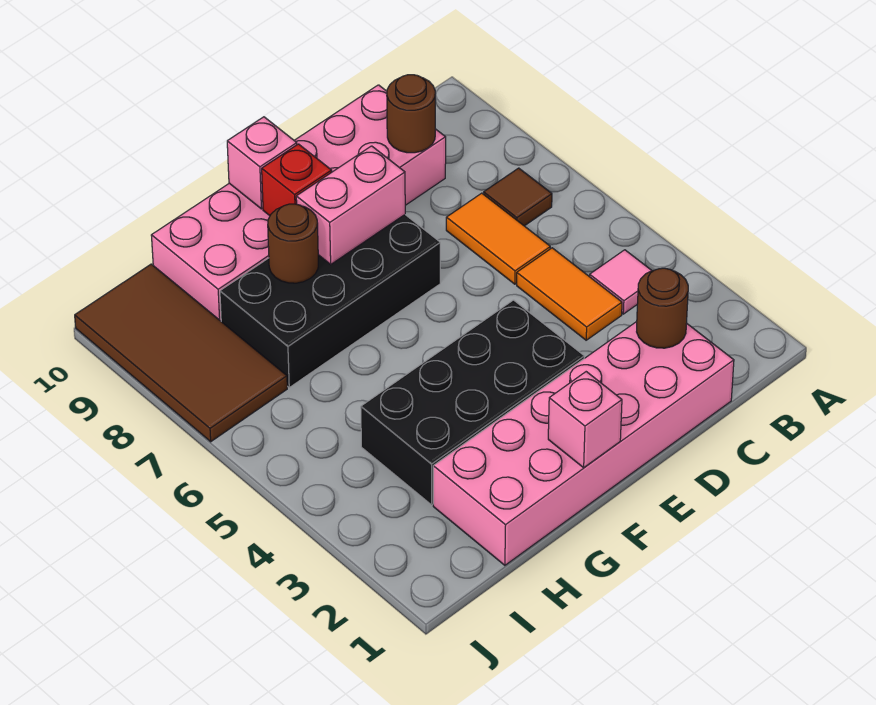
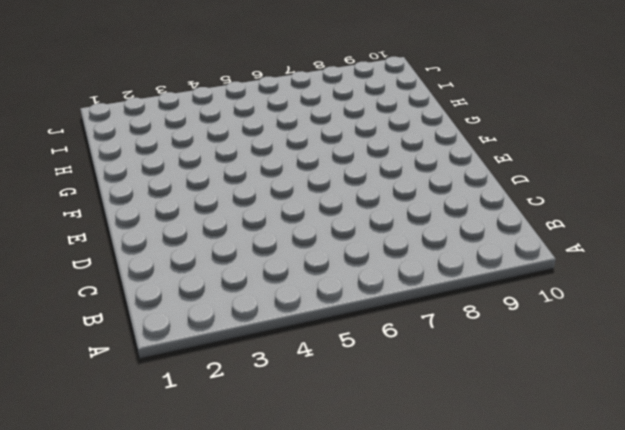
none -> pink 1x1 tile [590,250,652,314]
none -> brown 1x1 tile [484,168,552,226]
none -> pink 2x6 brick [433,322,734,565]

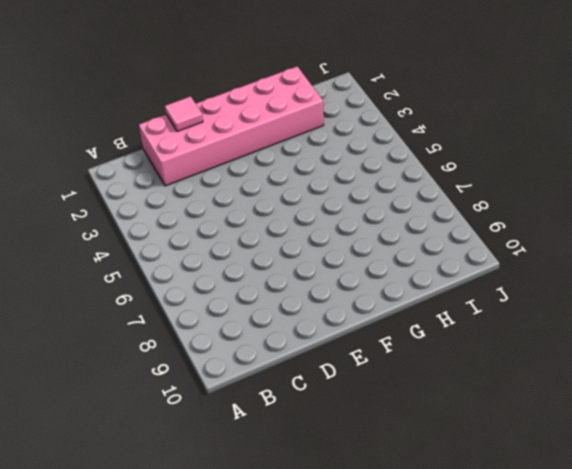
pink 1x1 tile [165,96,203,132] -> pink 1x1 tile moved to [590,250,652,314]
none -> brown 1x1 tile [484,168,552,226]
none -> orange 1x2 tile [517,248,622,340]
none -> orange 1x2 tile [446,193,550,284]

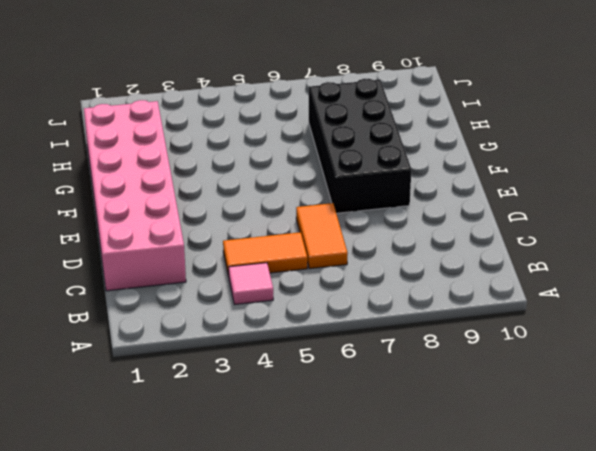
orange 1x2 tile [296,203,348,269] -> orange 1x2 tile turned to [446,193,550,284]
none -> brown 1x1 tile [484,168,552,226]
none -> pink 2x6 brick [151,85,446,321]
none -> black 2x4 brick [361,300,584,505]

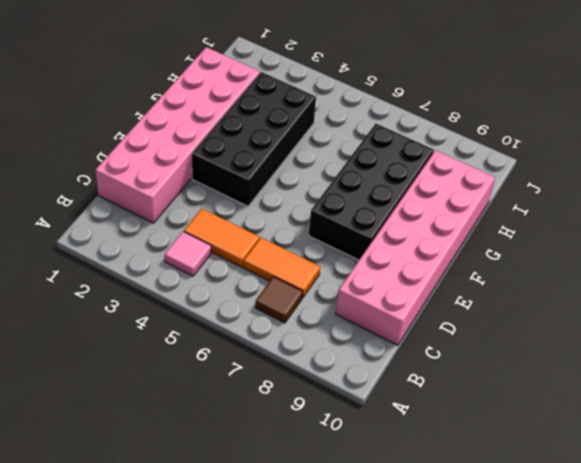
none -> brown 2x4 tile [75,264,287,442]
none -> brown 1x1 round brick [637,268,688,348]
none -> brown 1x1 round brick [387,75,435,153]

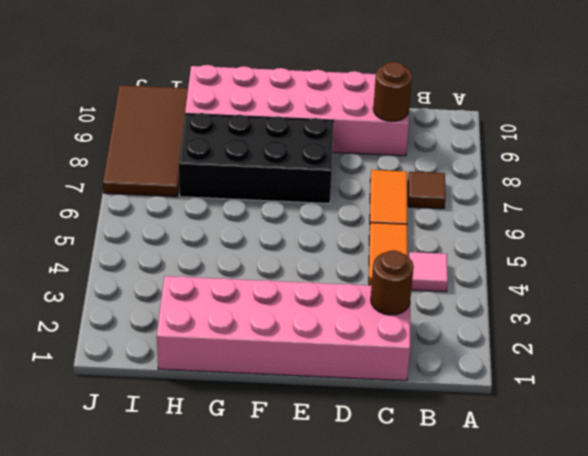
none -> black 2x4 brick [361,300,584,505]
none -> pink 1x2 brick [296,146,405,264]
none -> pink 1x1 brick [548,372,622,468]

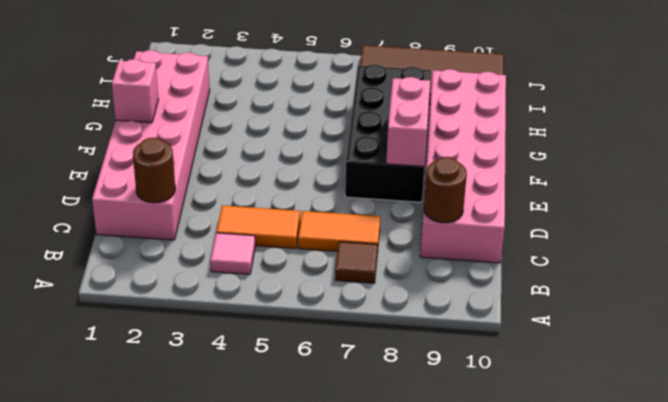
none -> black 2x4 brick [361,300,584,505]
none -> red 1x1 brick [262,144,332,216]
none -> pink 1x1 brick [227,117,297,209]

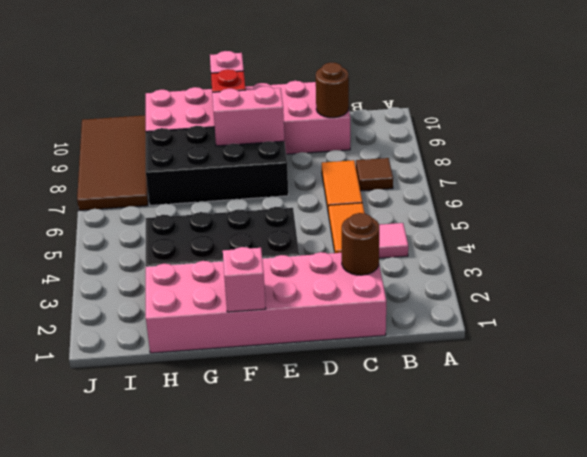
none -> brown 1x1 round brick [268,204,318,283]

